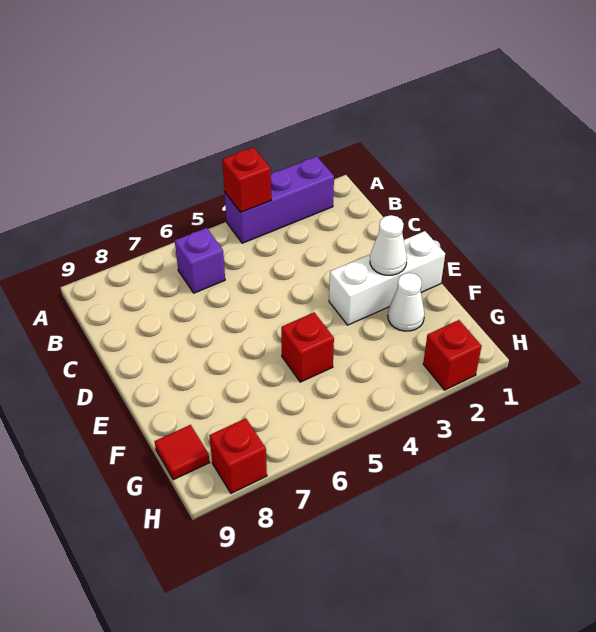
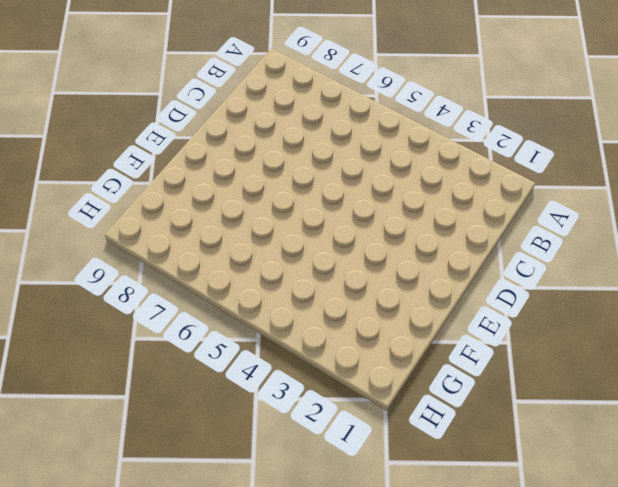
none -> purple 1x3 brick [225,156,334,243]
none -> purple 1x1 brick [175,228,225,293]

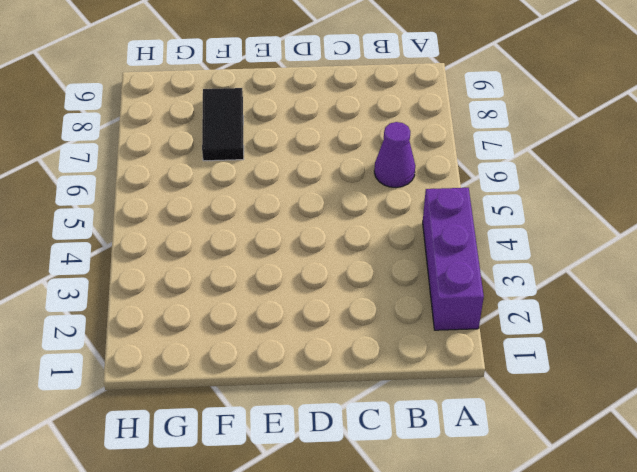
purple 1x1 cone [374,122,415,188] -> purple 1x1 brick [175,228,225,293]
black 1x2 tile [202,88,244,161] -> none
none -> white 1x3 brick [329,231,445,325]
none -> white 1x1 cone [388,273,425,331]

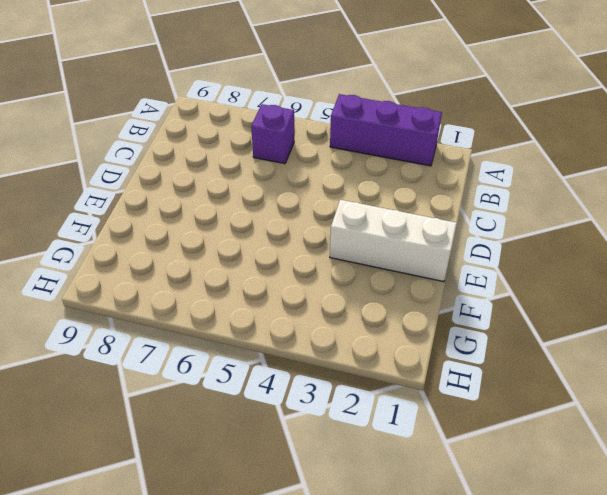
none -> white 1x1 cone [388,273,425,331]
none -> red 1x1 brick [281,312,334,382]

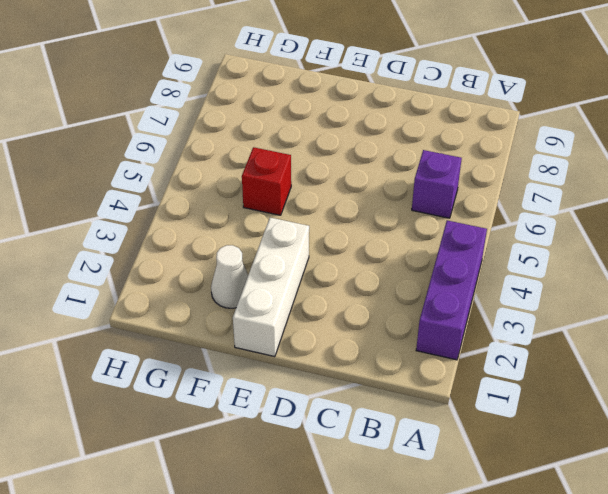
none -> red 1x1 tile [155,425,210,480]
none -> red 1x1 brick [423,320,482,390]

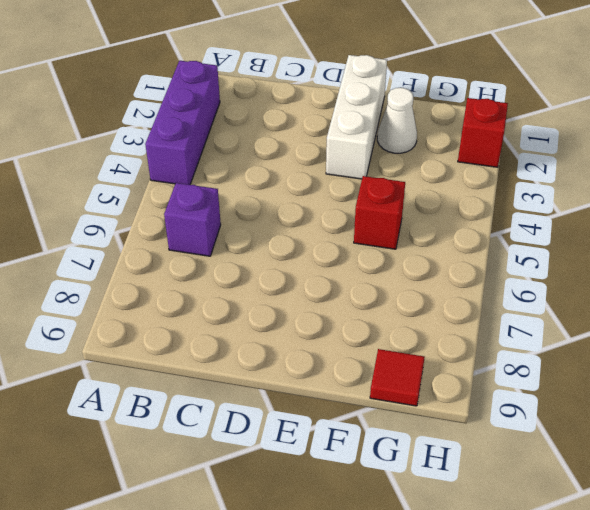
none -> red 1x1 brick [209,418,267,493]
none -> red 1x1 brick [222,147,271,212]

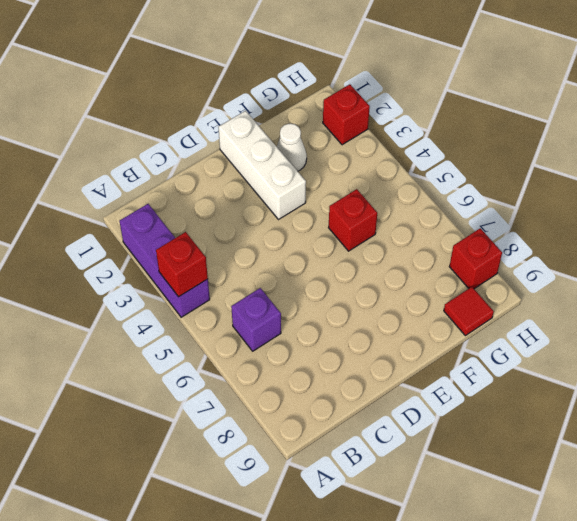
none -> white 1x1 cone [370,215,407,275]

